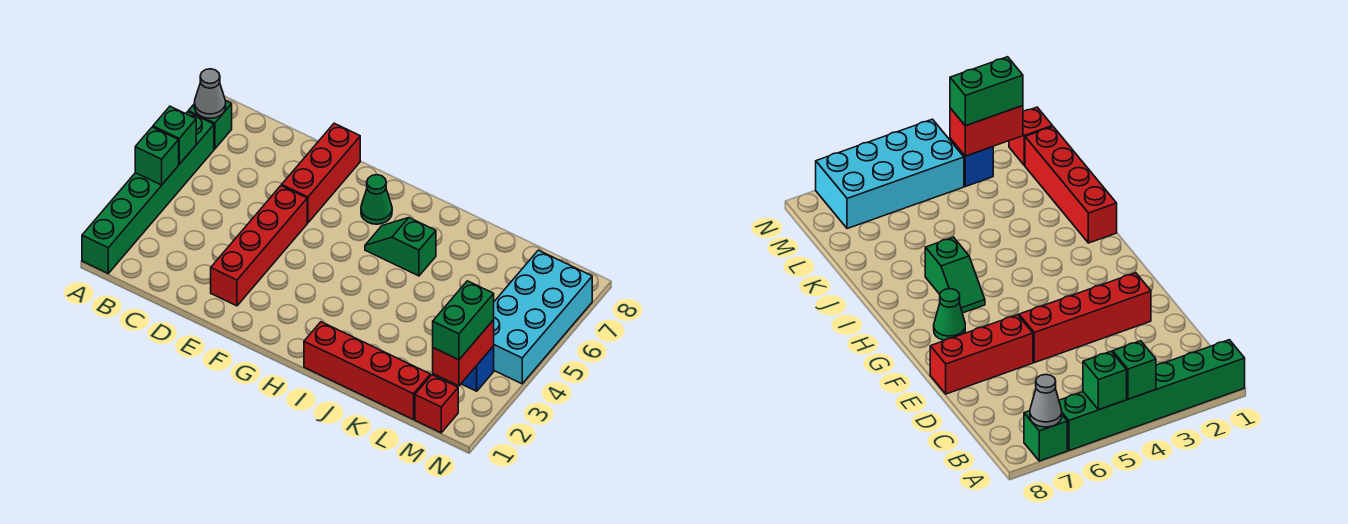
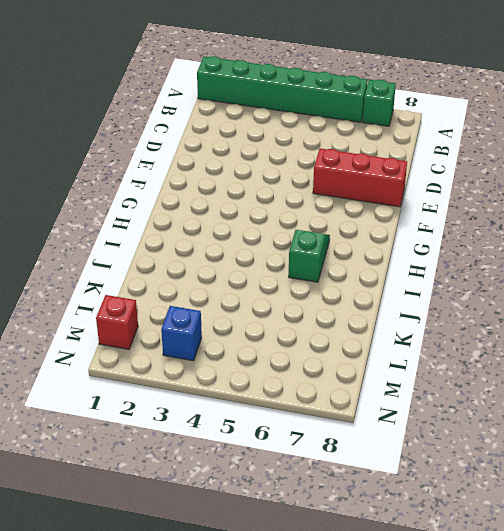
none -> red 1x4 brick [211,186,307,306]
none -> green 1x1 cone [361,175,392,224]
none -> red 1x4 brick [304,322,430,420]

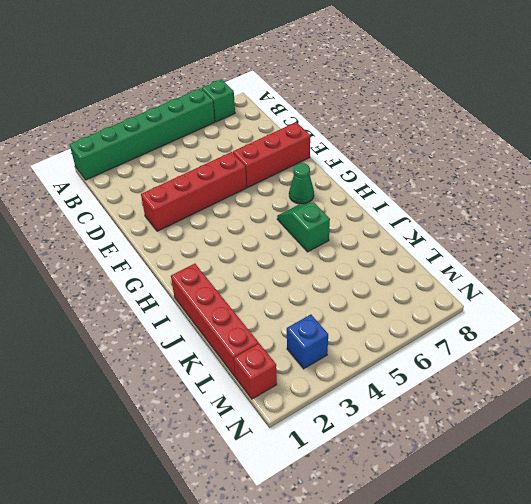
none -> cyan 2x4 brick [494,250,592,384]
none -> green 1x1 brick [135,127,179,185]
none -> green 1x1 brick [153,106,196,164]

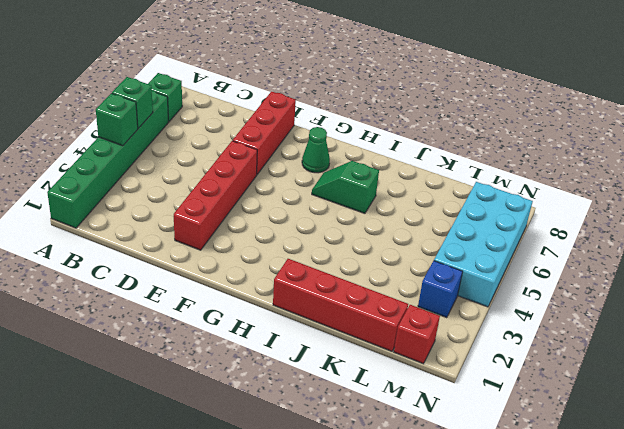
none -> grey 1x1 cone [194,69,226,118]
none -> red 1x2 brick [433,320,494,386]
none -> green 1x2 brick [433,281,494,360]

